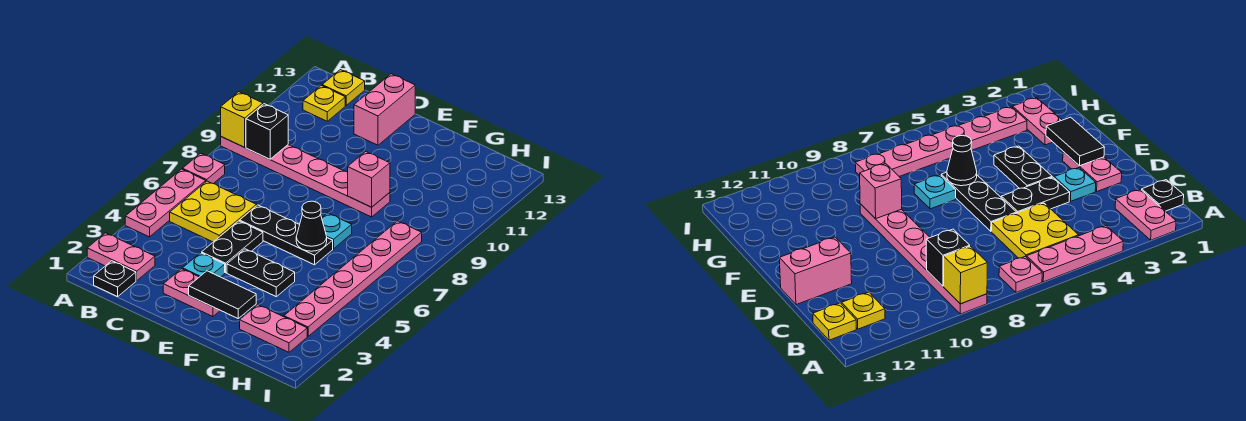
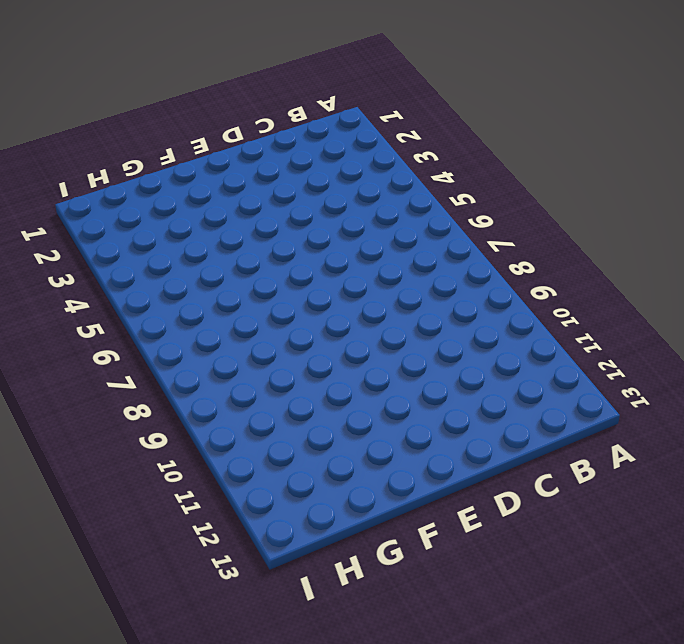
none -> pink 1x2 plate [87,233,155,281]
none -> pink 1x3 plate [125,169,206,237]
none -> pink 1x1 plate [183,153,225,184]

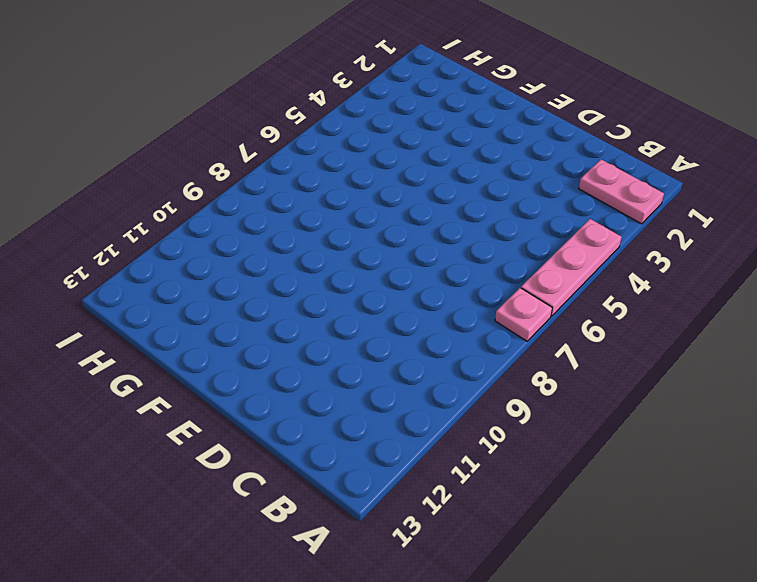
none -> pink 1x6 plate [221,137,390,217]
none -> black 1x1 plate [94,261,136,297]
none -> yellow 2x2 plate [170,181,257,242]

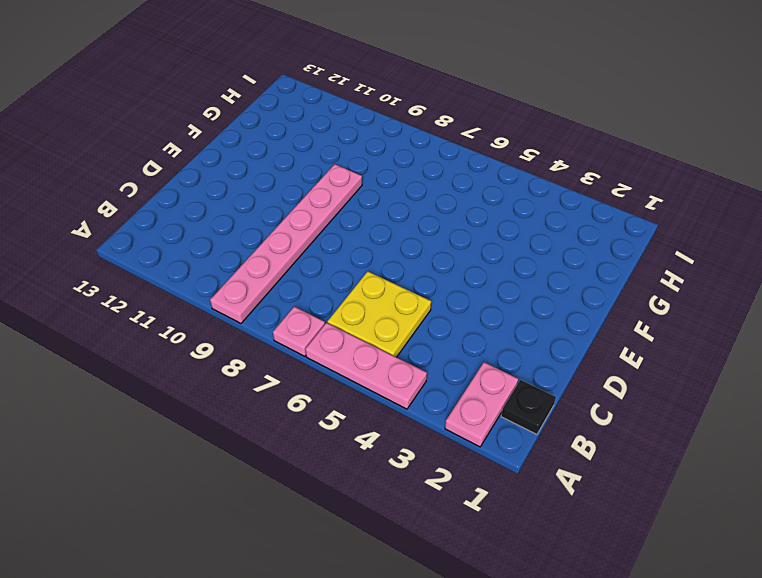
none -> yellow 1x1 plate [303,86,345,121]
none -> yellow 1x1 plate [322,70,365,105]
none -> pink 1x2 plate [163,269,220,317]

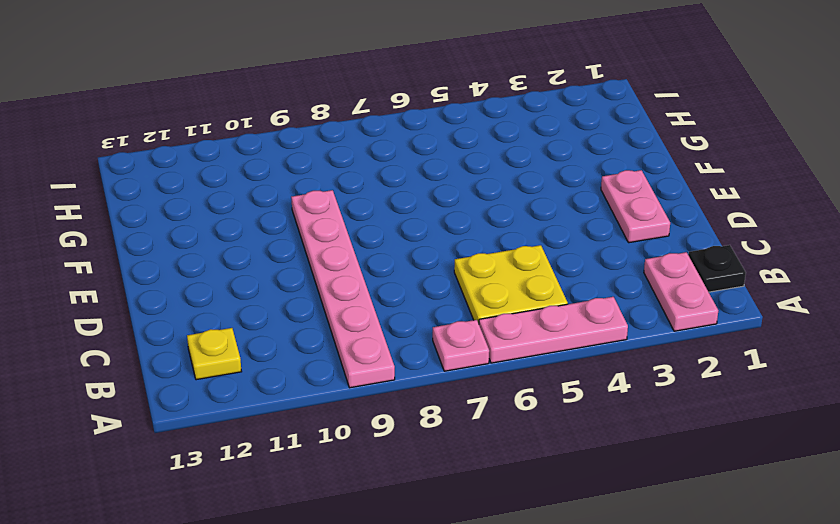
none -> yellow 1x1 plate [322,70,365,105]
none -> cyan 1x1 plate [182,253,225,277]
none -> black 1x2 plate [202,221,263,273]

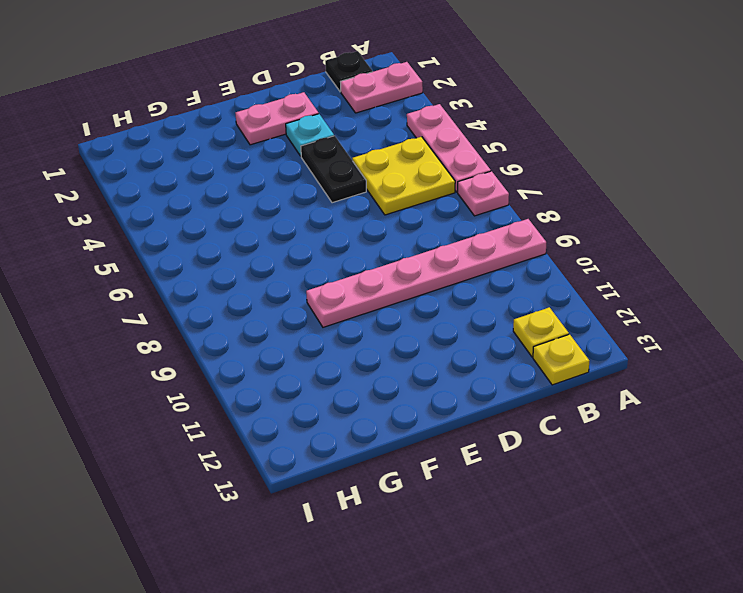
none -> black 1x3 plate [240,205,333,265]
none -> pink 1x2 brick [354,74,415,145]
none -> black 1x2 plate [227,249,295,297]

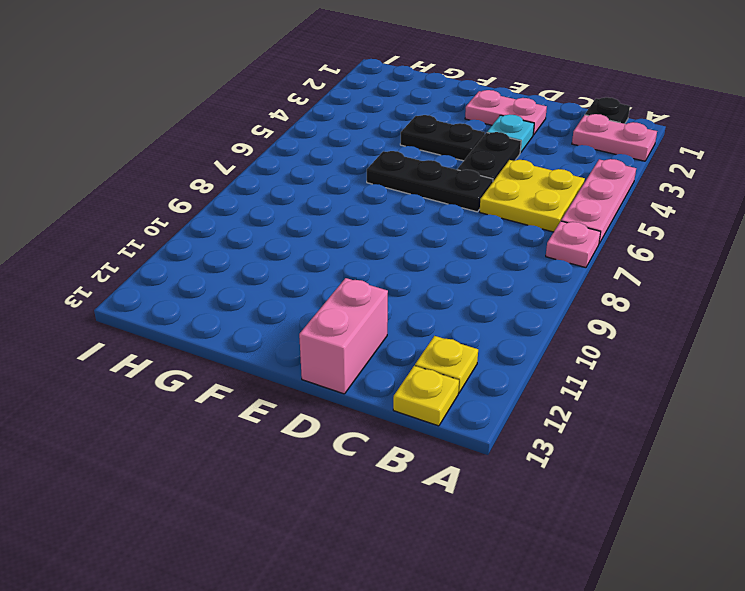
none -> pink 1x6 plate [221,137,390,217]
none -> cyan 1x1 plate [322,213,352,249]
none -> pink 1x2 plate [240,305,307,352]

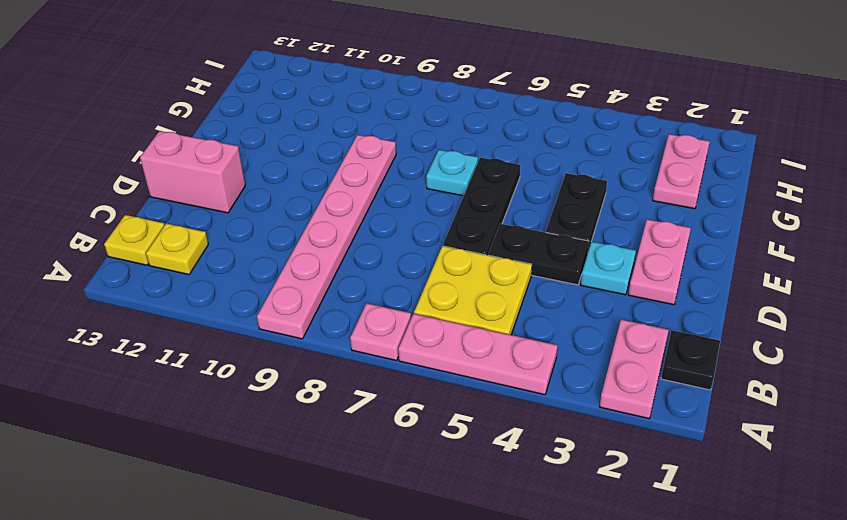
none -> pink 1x6 plate [284,221,422,336]
none -> yellow 1x1 brick [221,92,263,147]
none -> black 1x1 brick [246,104,288,159]

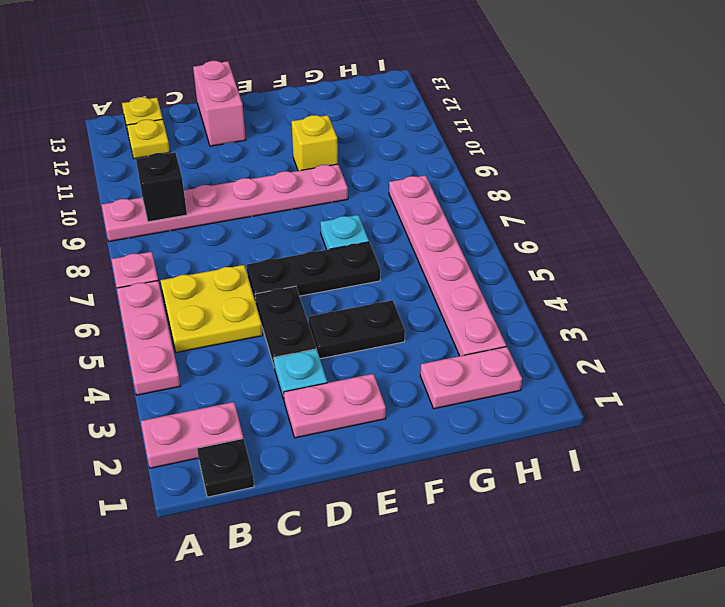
yellow 1x1 brick [291,115,338,171] -> yellow 1x1 brick moved to [221,92,263,147]
none -> black 1x2 tile [189,271,256,318]
none -> black 1x1 cone [296,201,327,251]
none -> pink 1x1 brick [348,152,390,207]

